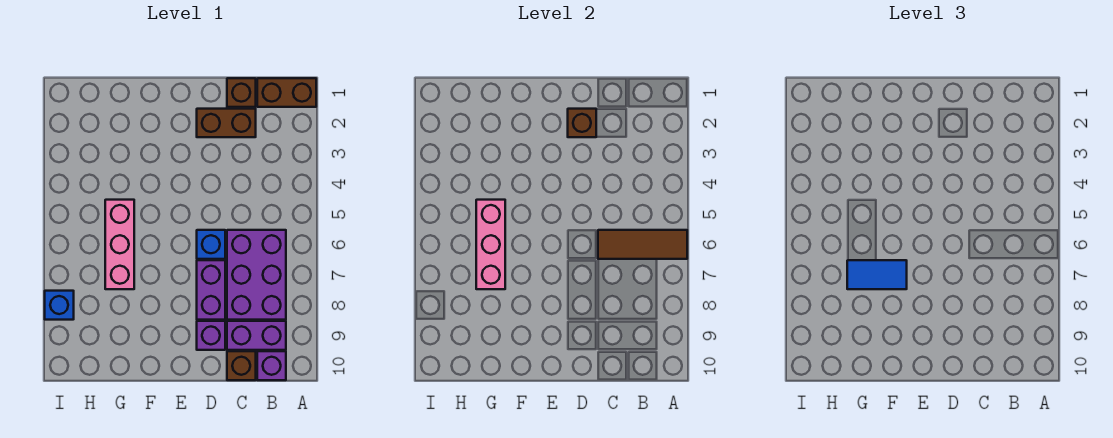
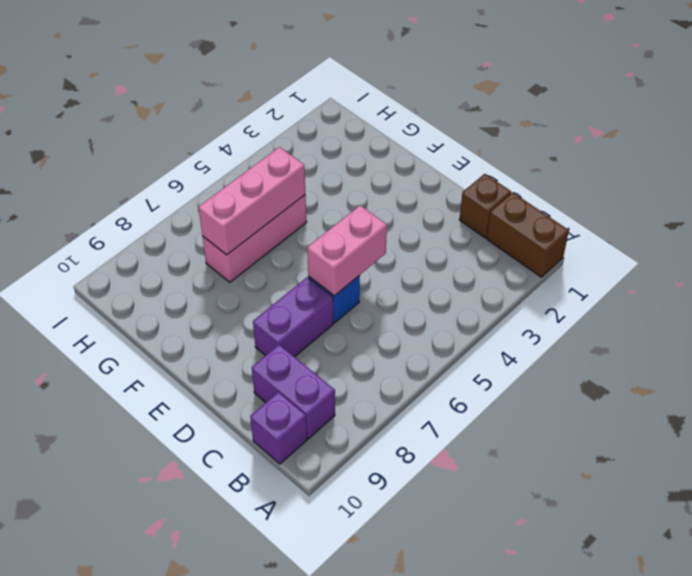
pink 1x2 brick [307,205,387,296] -> none
none -> purple 2x3 brick [227,230,286,320]
none -> brown 1x2 brick [197,109,256,137]
none -> brown 1x1 brick [227,351,256,380]

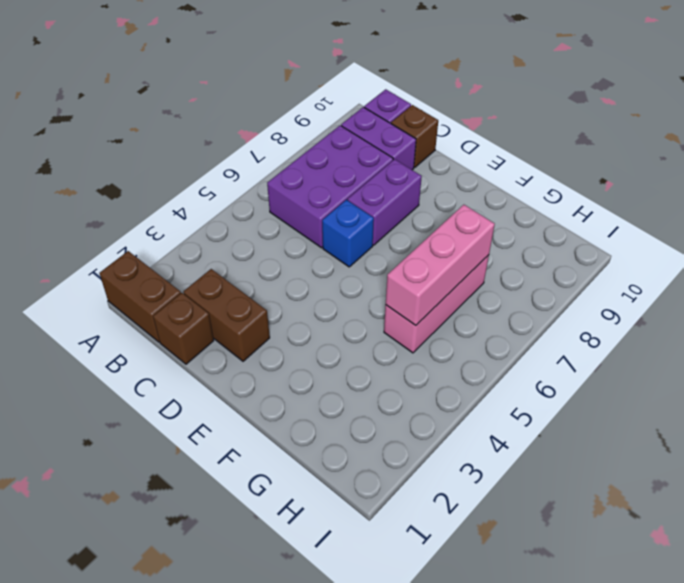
none -> purple 1x1 brick [197,321,225,350]
none -> blue 1x1 brick [45,291,74,320]
none -> brown 1x3 tile [598,230,687,259]

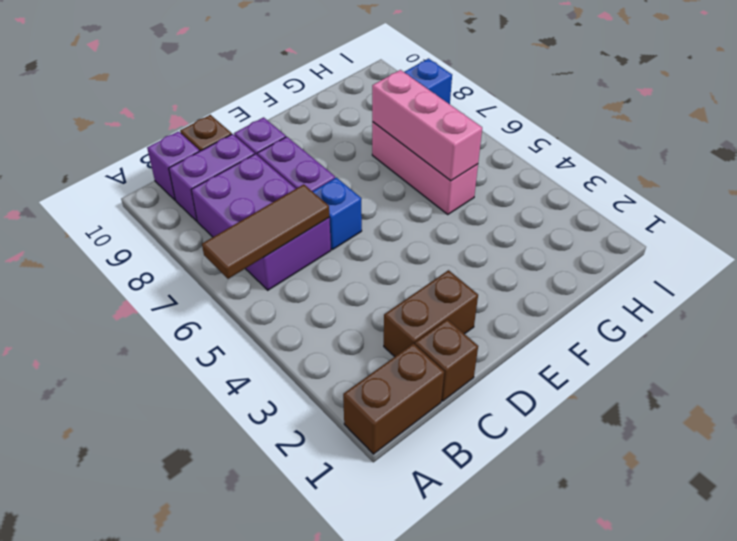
none -> brown 1x1 brick [568,109,596,137]
none -> blue 1x2 tile [847,260,907,289]

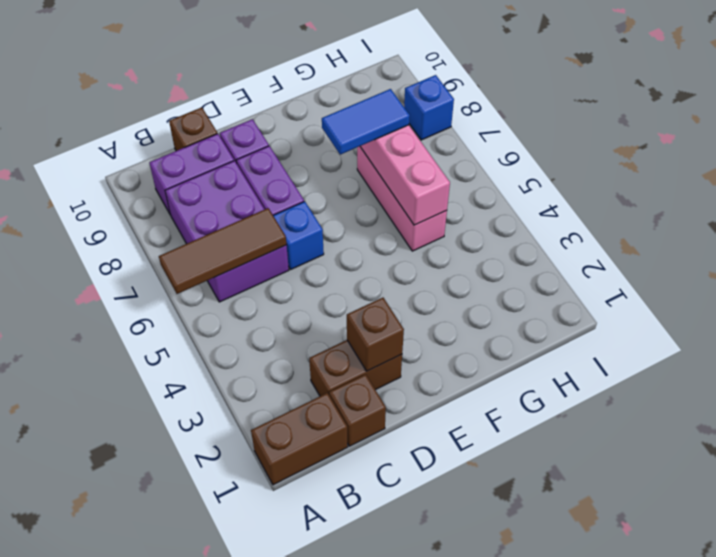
none -> purple 1x1 brick [257,351,286,380]

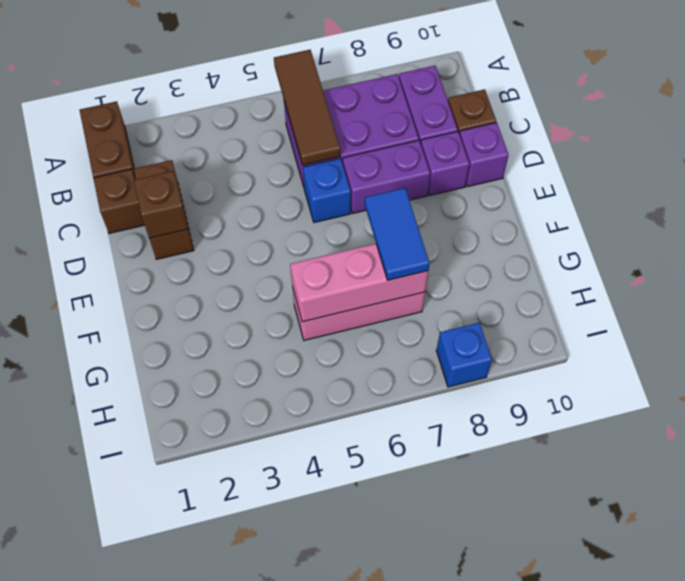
purple 1x1 brick [460,123,509,187] -> purple 1x1 brick moved to [257,351,286,380]

